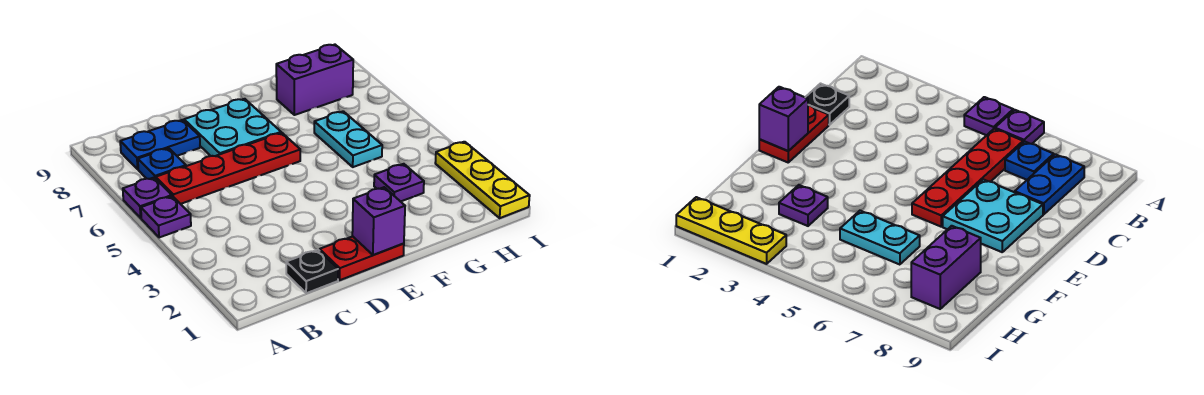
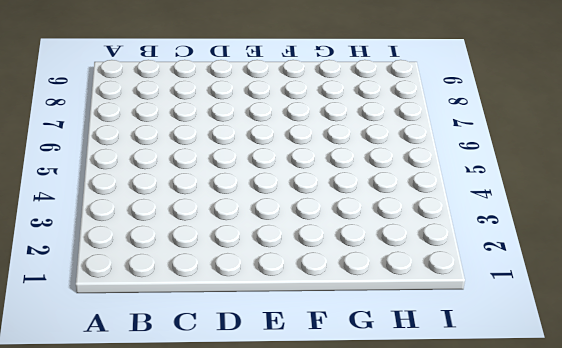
none -> purple 1x1 plate [141,196,191,238]
none -> purple 1x1 plate [123,178,172,218]
none -> red 1x4 plate [156,133,300,204]

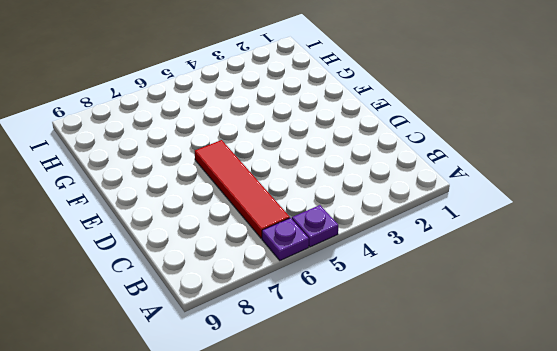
red 1x4 tile [195,140,290,239] -> red 1x4 plate [156,133,300,204]
none -> blue 1x1 plate [138,148,186,179]
none -> blue 1x2 plate [120,120,200,169]
none -> black 1x1 plate [286,250,338,293]

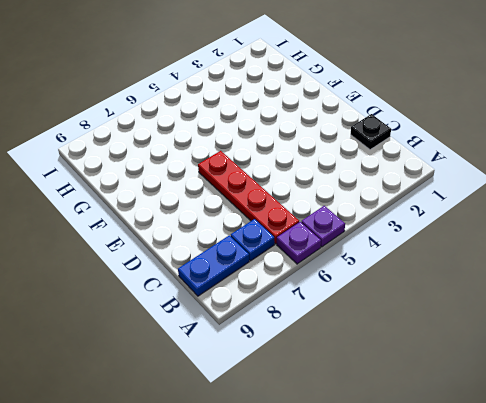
blue 1x2 plate [178,235,249,296] -> blue 1x2 plate turned to [120,120,200,169]
none -> red 1x2 plate [320,236,404,280]
none -> cyan 2x2 plate [184,99,281,156]
none -> purple 1x1 plate [374,164,424,202]

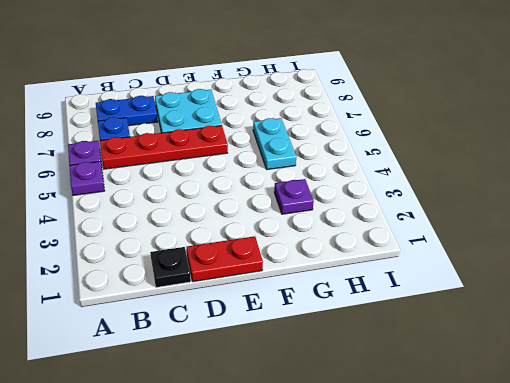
none -> purple 1x2 brick [276,45,353,115]
none -> yellow 1x3 plate [435,142,530,218]
none -> purple 1x1 brick [352,187,405,255]

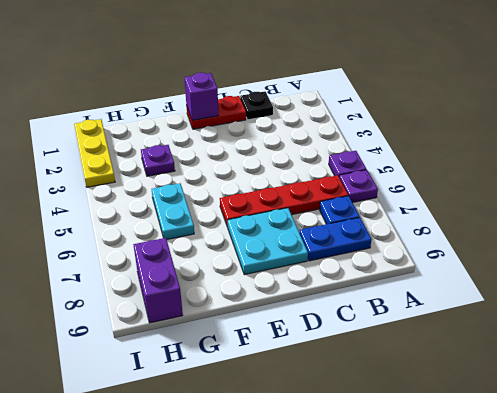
purple 1x2 brick [133,238,183,323] -> purple 1x2 brick turned to [276,45,353,115]

